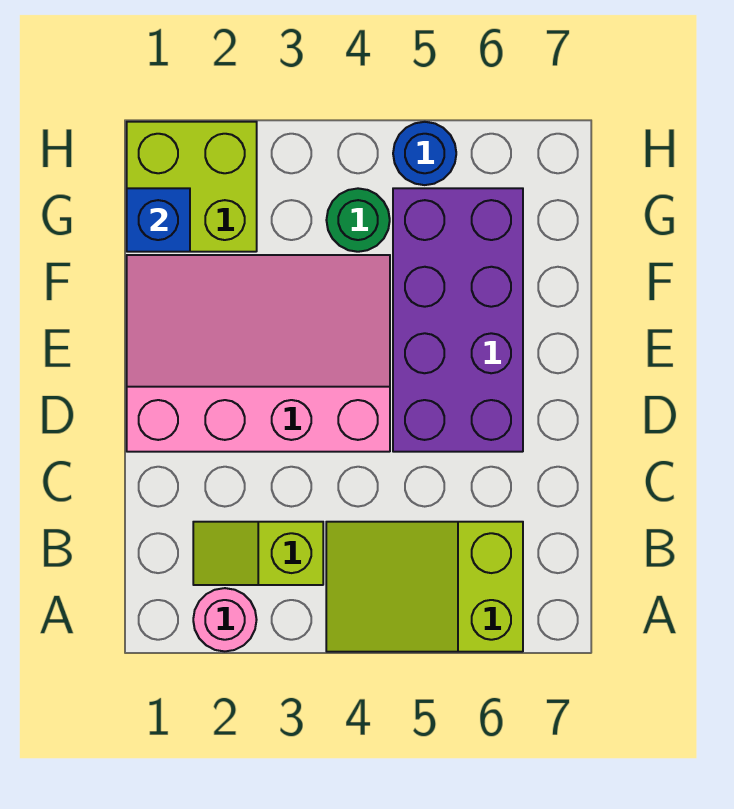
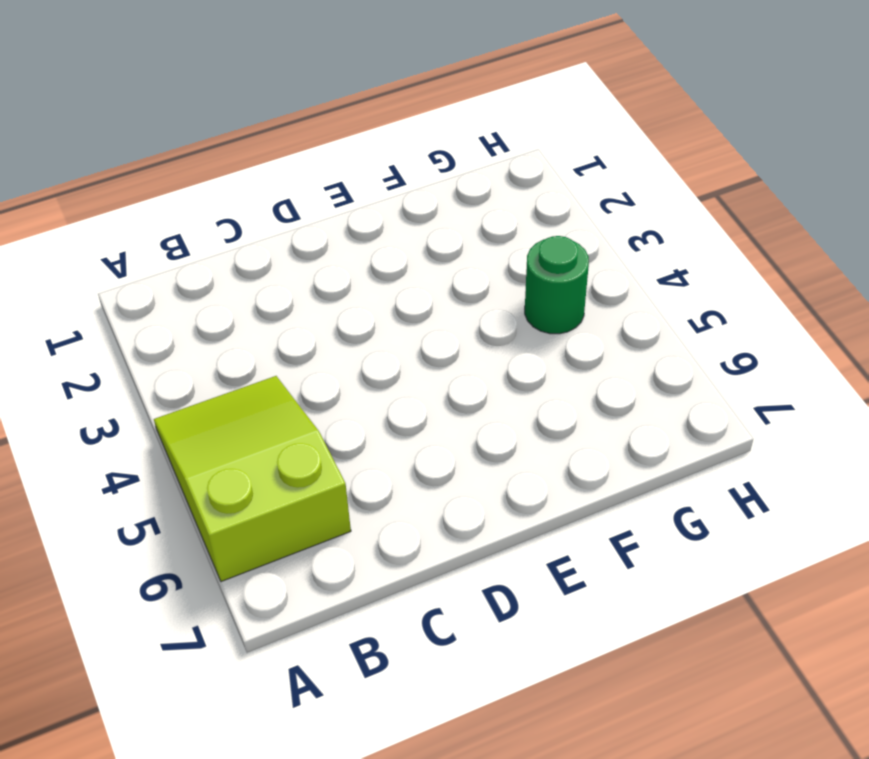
none -> pink 1x1 round brick [193,588,257,651]
none -> lime 1x2 slope [193,522,323,585]

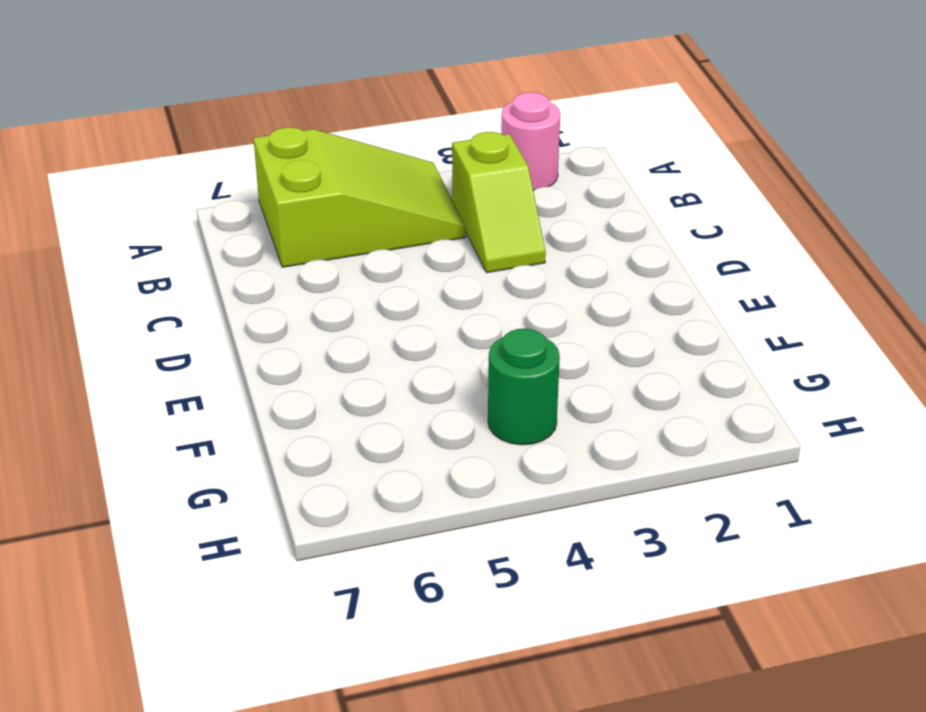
lime 1x2 slope [452,132,546,273] -> lime 1x2 slope turned to [193,522,323,585]
none -> pink 3x4 slope [127,255,390,452]
none -> purple 2x4 brick [393,188,523,452]

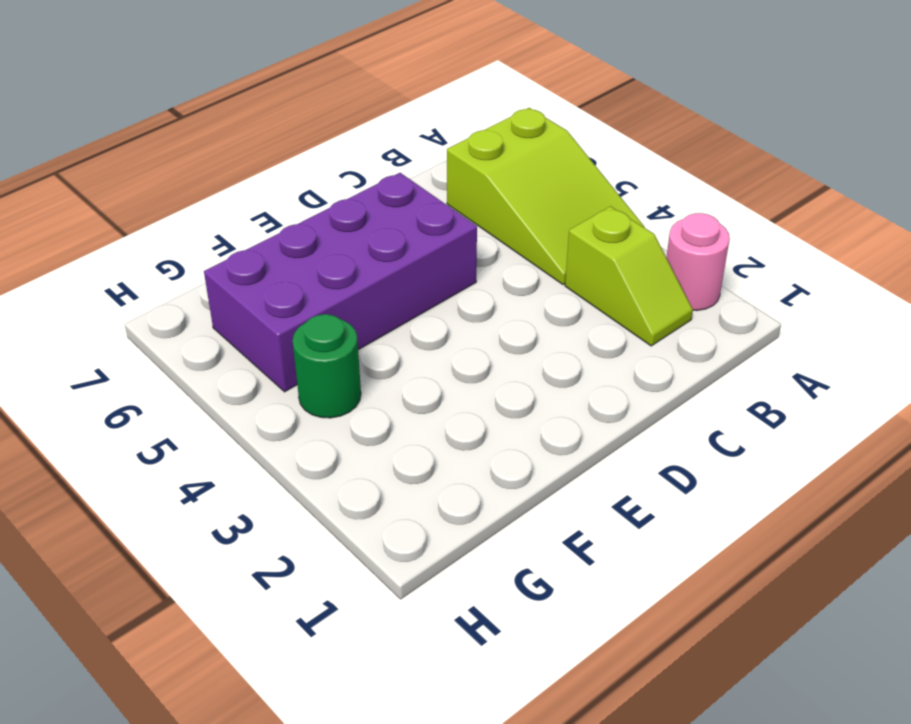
none -> pink 3x4 slope [127,255,390,452]
none -> lime 2x2 brick [127,122,257,252]

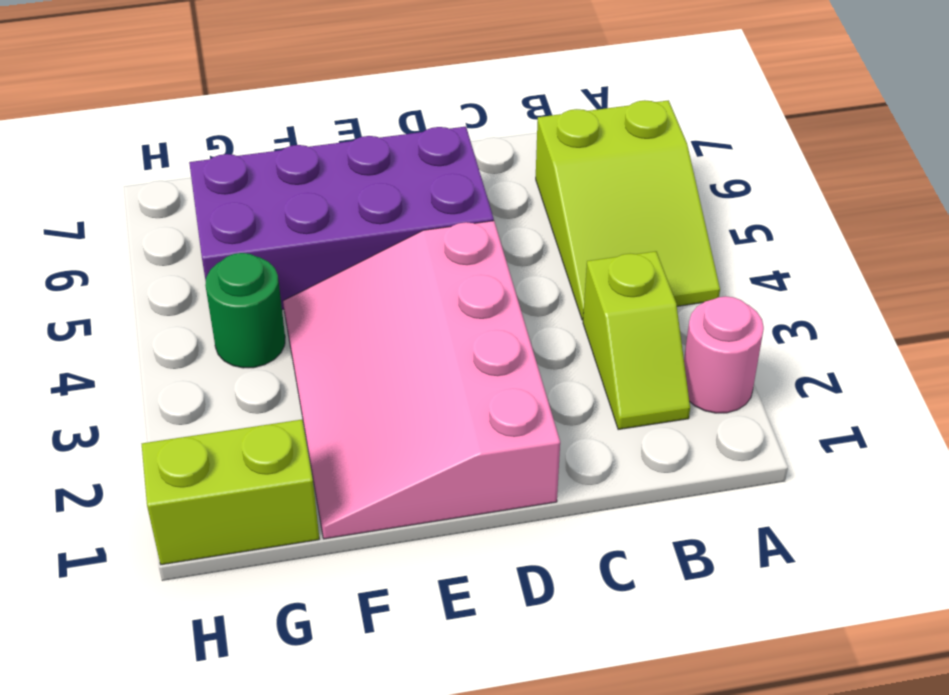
lime 1x2 brick [142,420,319,565] -> lime 2x2 brick [127,122,257,252]
none -> blue 1x1 round brick [393,122,456,185]
none -> blue 1x1 brick [127,188,190,252]

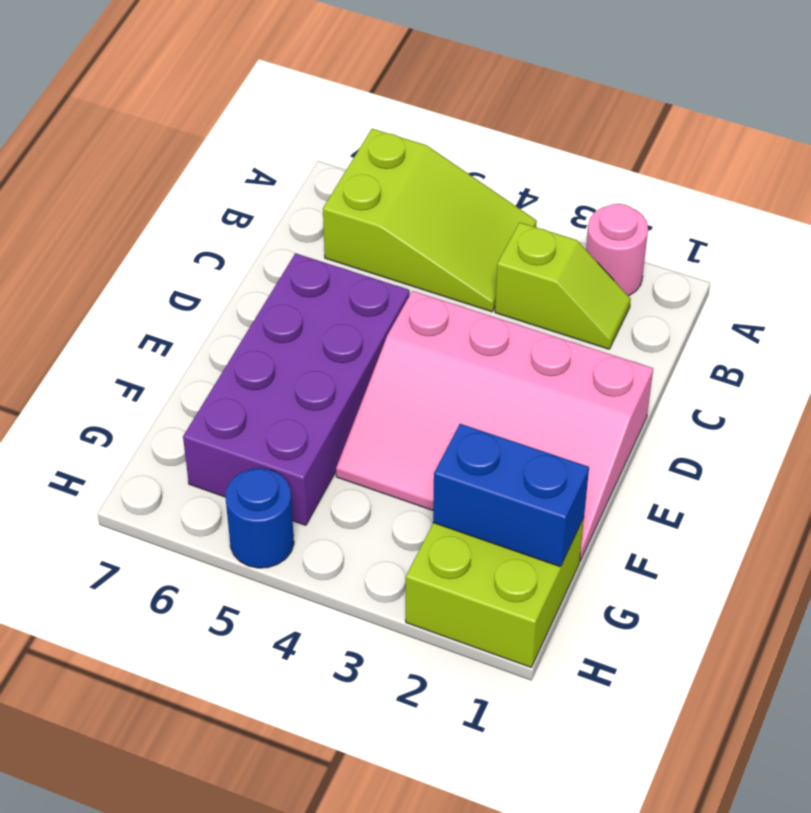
blue 1x2 brick [433,424,589,567] -> blue 1x1 brick [127,188,190,252]
none -> green 1x1 round brick [326,188,390,252]

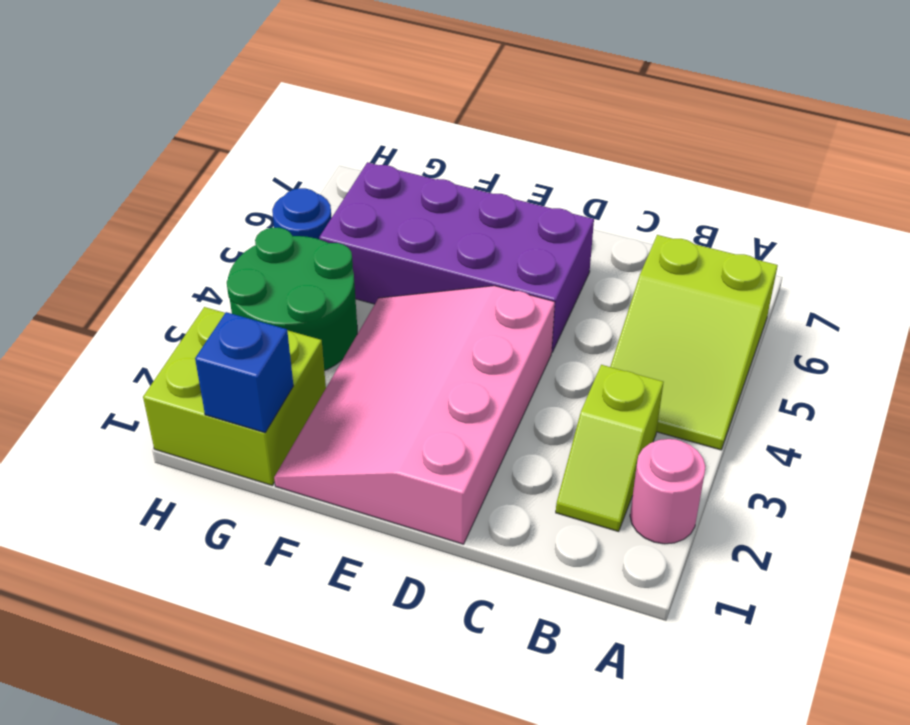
green 2x2 round brick [227,228,357,371] -> green 1x1 round brick [326,188,390,252]

